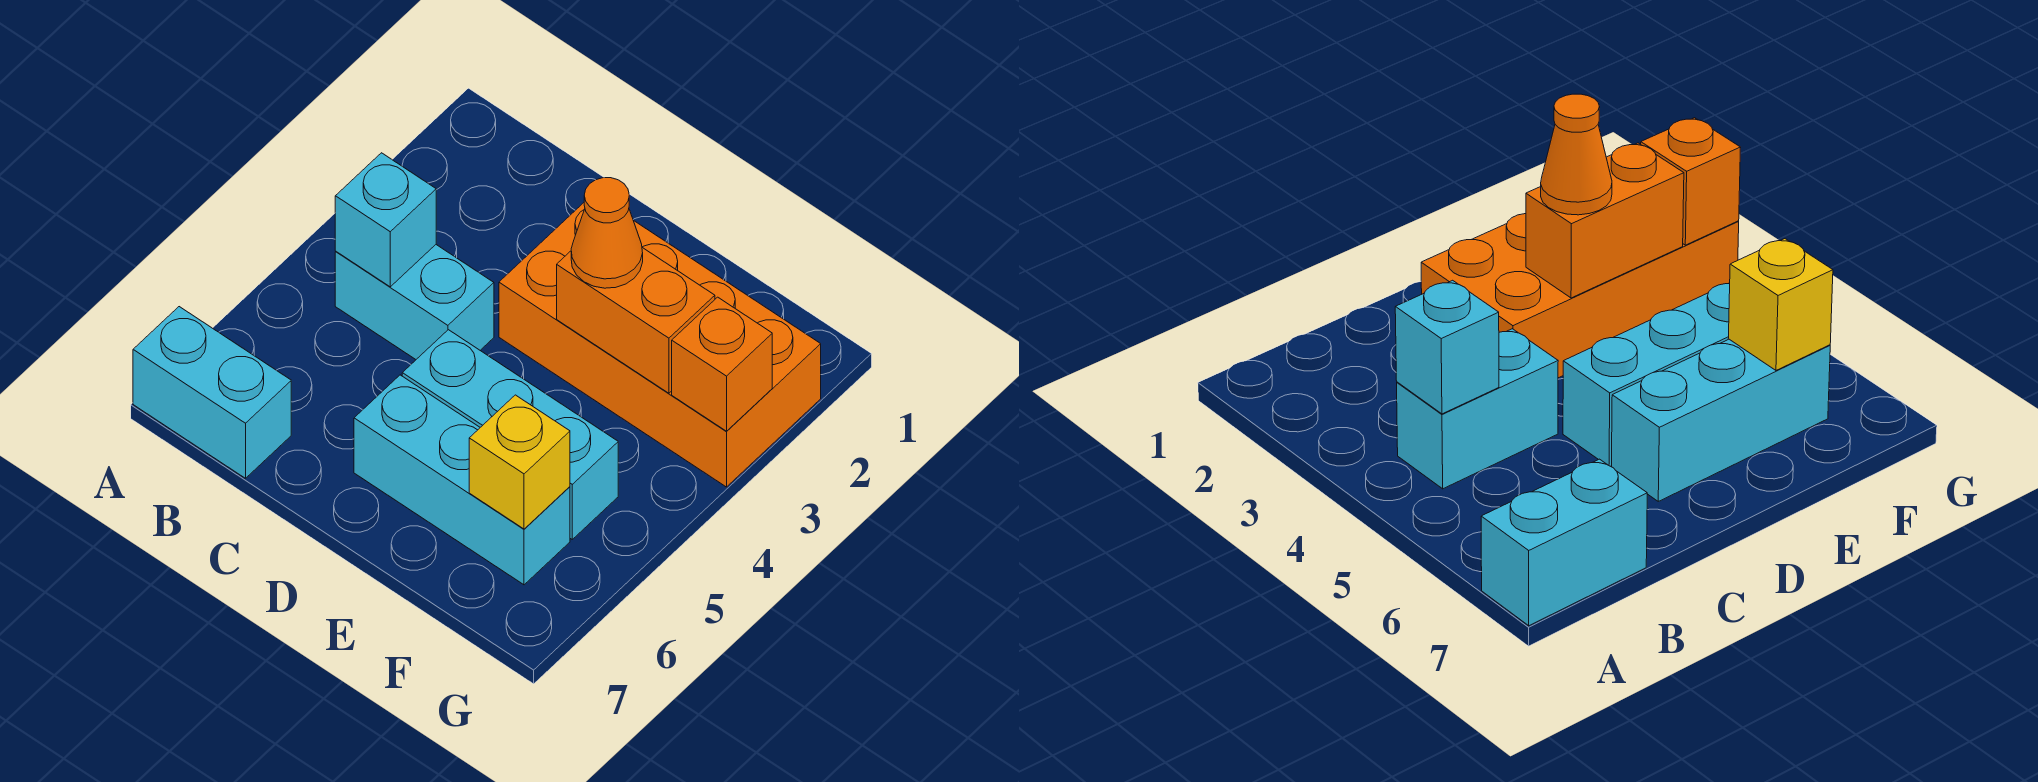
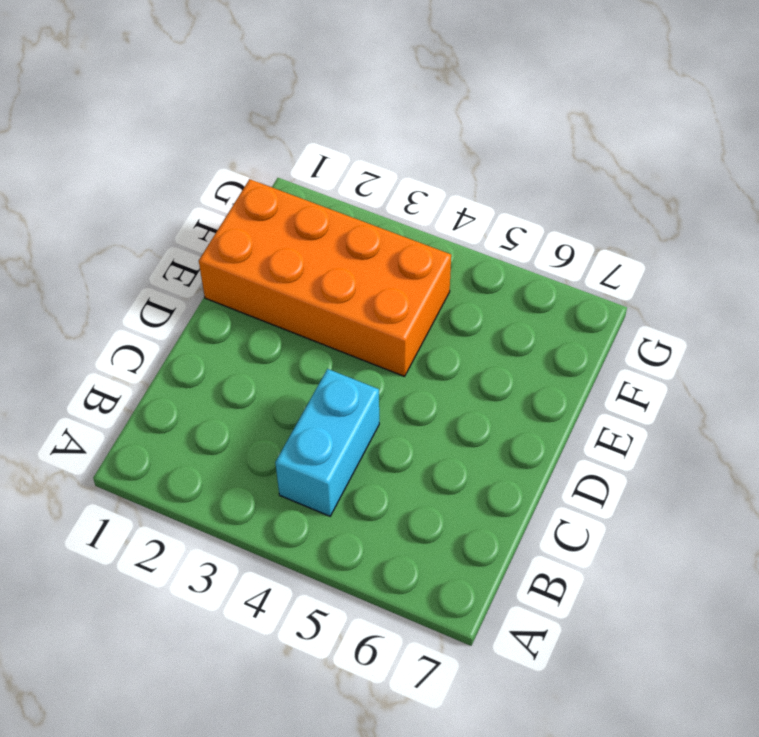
orange 2x4 brick [199,179,451,376] -> orange 2x4 brick turned to [499,203,821,487]
none -> cyan 1x2 brick [133,307,291,478]
none -> cyan 1x3 brick [402,330,618,539]

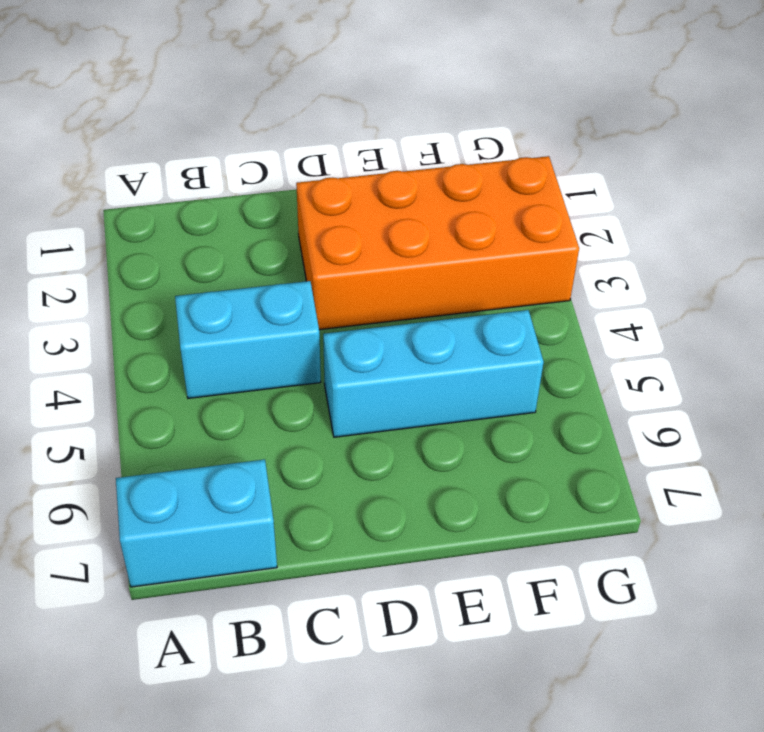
none -> cyan 1x3 brick [354,375,570,585]
none -> cyan 1x1 brick [335,153,436,287]

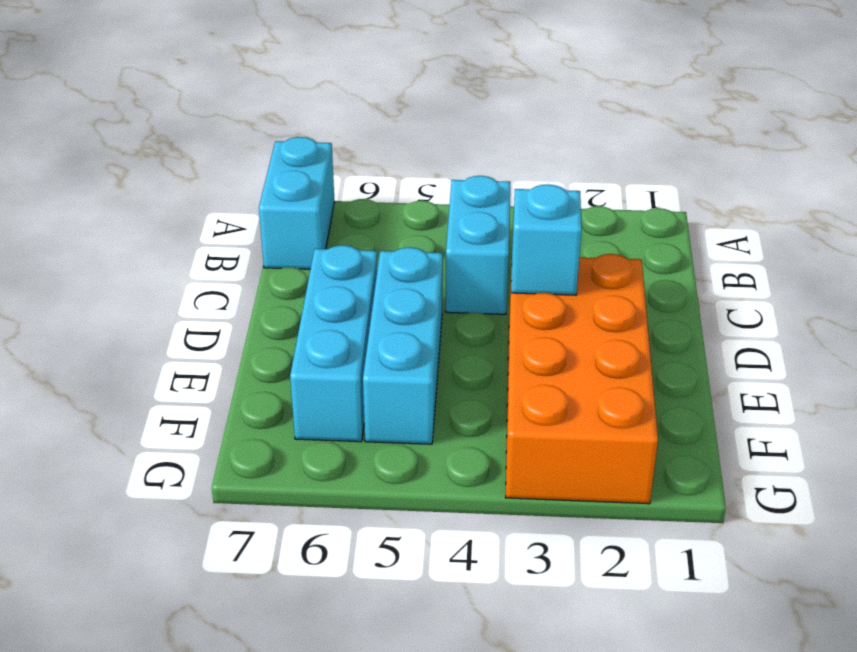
cyan 1x1 brick [511,184,582,295] -> cyan 1x1 brick moved to [335,153,436,287]
none -> orange 1x2 brick [557,248,715,393]
none -> yellow 1x1 brick [469,395,570,529]

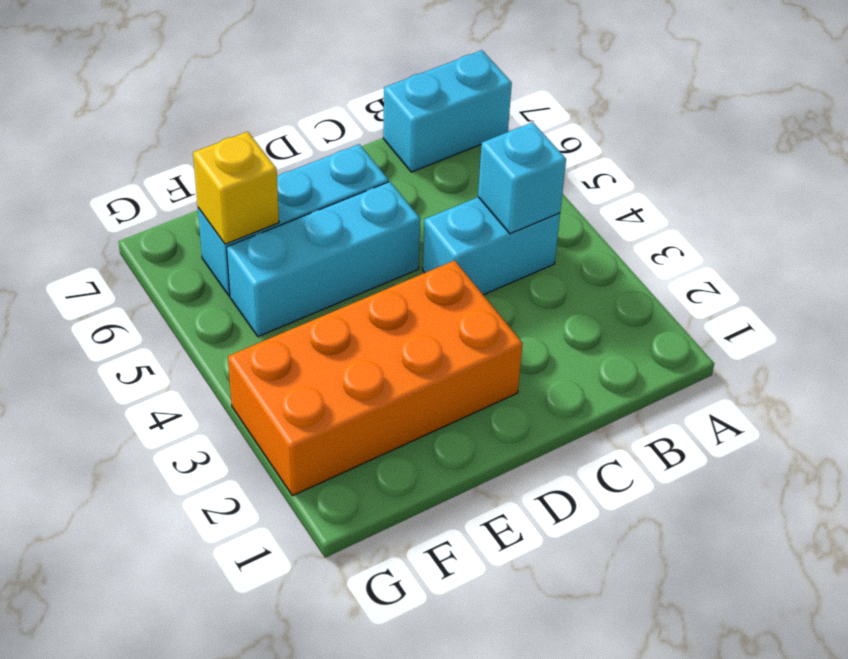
none -> orange 1x2 brick [557,248,715,393]
none -> orange 1x1 brick [672,297,772,431]

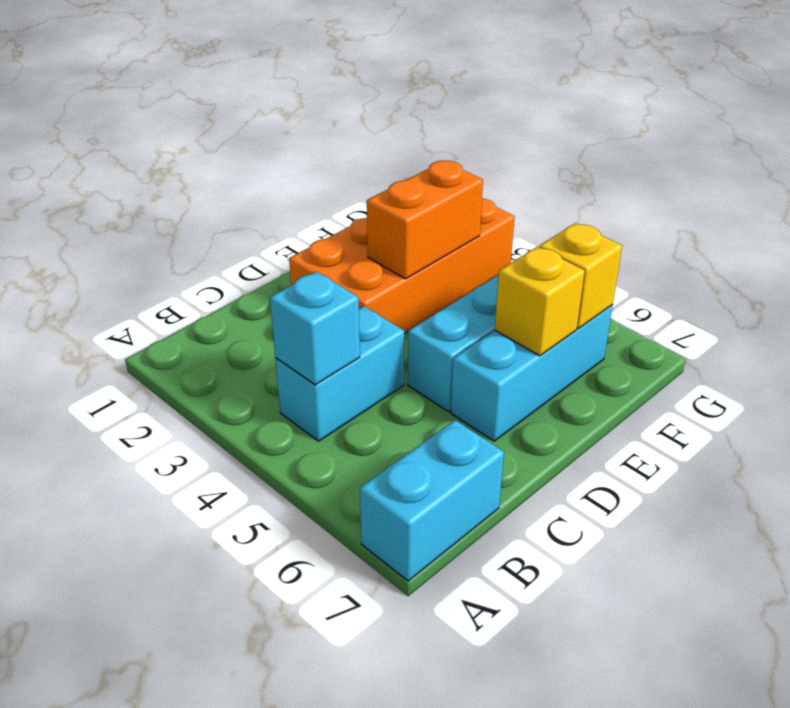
yellow 1x1 brick [495,247,585,356] -> none
none -> orange 1x1 brick [672,297,772,431]
none -> orange 1x1 cone [571,178,643,288]

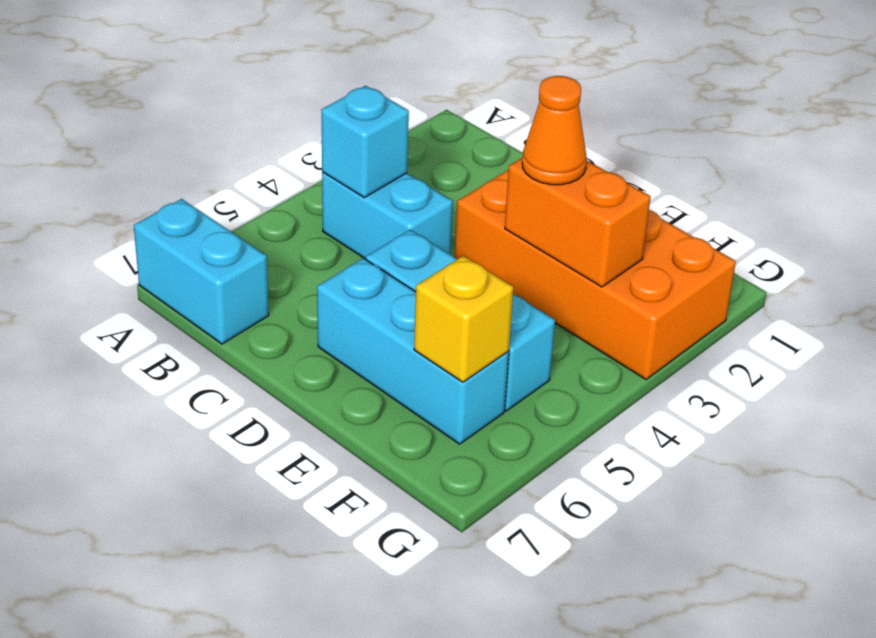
none -> orange 1x1 brick [672,297,772,431]

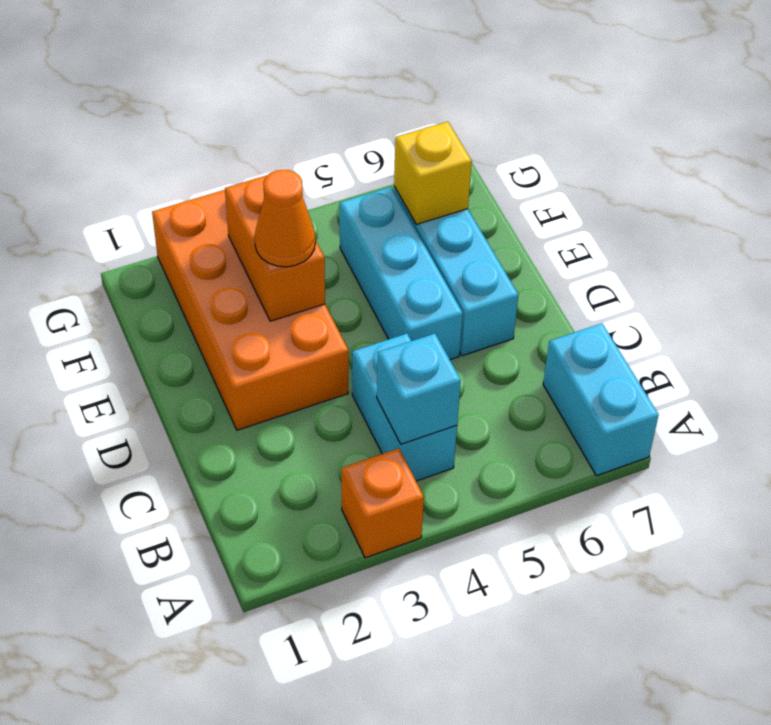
orange 1x1 brick [342,448,424,558] -> orange 1x1 brick moved to [672,297,772,431]

